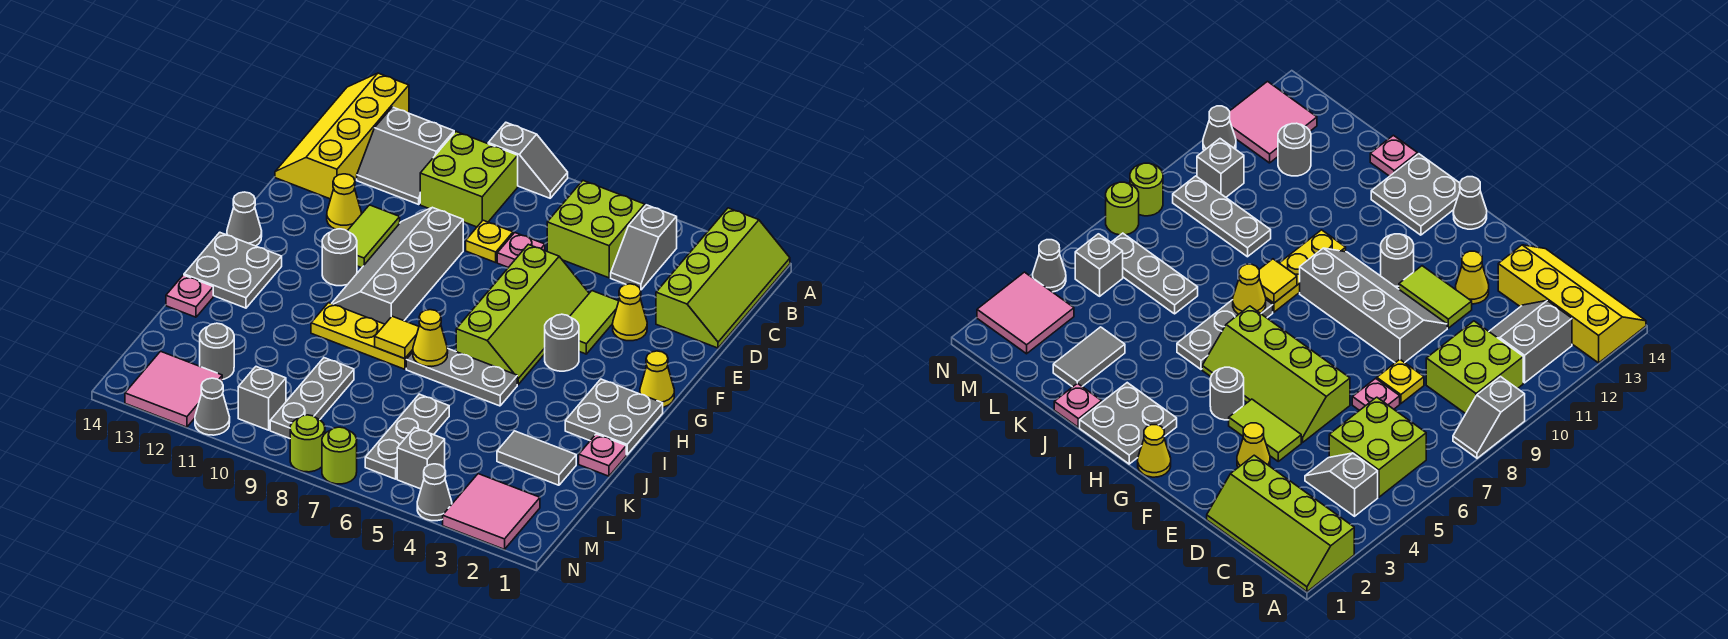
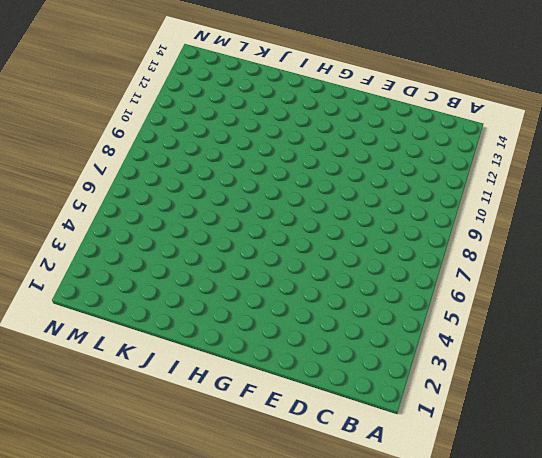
none -> lime 2x4 slope [656,208,790,348]
none -> grey 1x2 slope [488,123,568,198]
none -> yellow 2x4 slope [275,73,409,199]
none -> grey 1x2 slope [611,205,677,290]

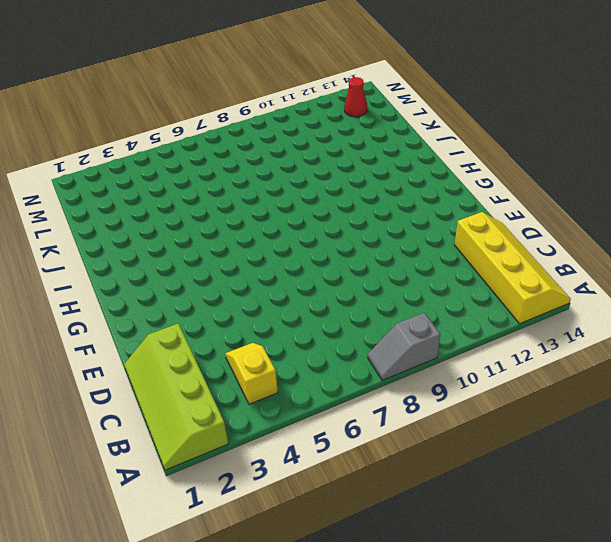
yellow 1x2 slope [225,343,278,404] -> grey 1x2 slope [611,205,677,290]
red 1x1 cone [344,77,367,117] -> pink 2x2 tile [125,351,222,427]
none -> lime 2x2 brick [547,181,645,278]
none -> lime 2x2 brick [420,132,518,227]
none -> grey 2x2 slope [357,107,454,204]
none -> pink 1x1 plate [497,233,545,267]

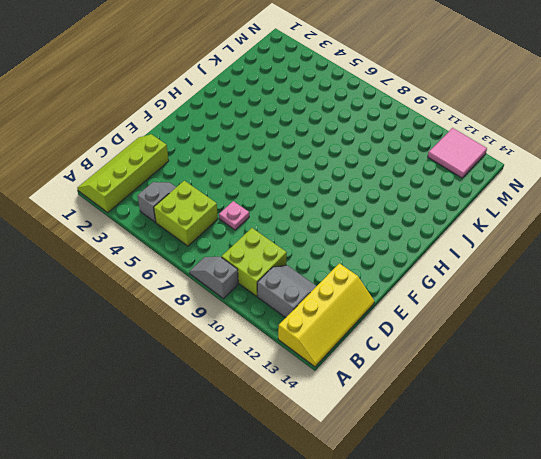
none -> yellow 1x1 plate [466,220,513,262]
none -> yellow 1x1 cone [613,284,647,341]
none -> lime 1x2 tile [570,291,619,354]
none -> lime 2x4 slope [456,244,589,384]

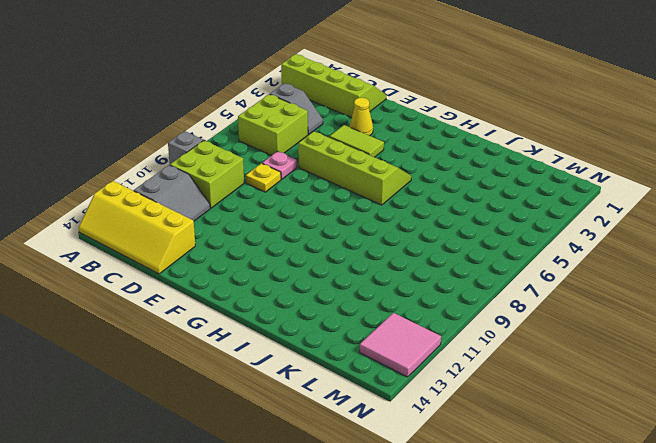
none -> grey 2x4 slope [332,207,463,324]
none -> lime 1x2 tile [348,205,400,268]
none -> yellow 1x1 cone [327,174,361,231]
none -> yellow 1x1 cone [640,351,674,407]

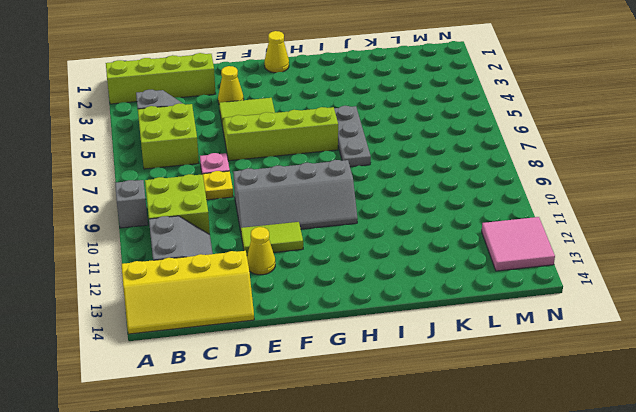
none -> grey 1x1 round brick [545,314,579,371]
none -> grey 1x1 round brick [322,229,357,286]
none -> grey 1x1 cone [227,192,262,246]
none -> grey 2x2 plate [565,379,663,455]

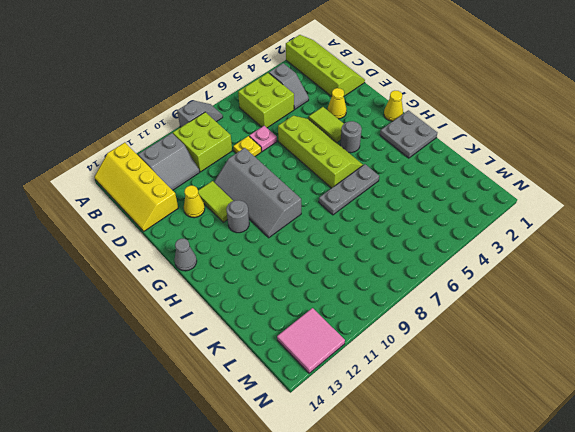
none -> grey 2x2 plate [184,232,282,308]
none -> yellow 1x3 plate [311,303,413,369]
none -> pink 1x1 plate [579,434,626,476]
none -> pink 1x1 plate [166,275,213,317]

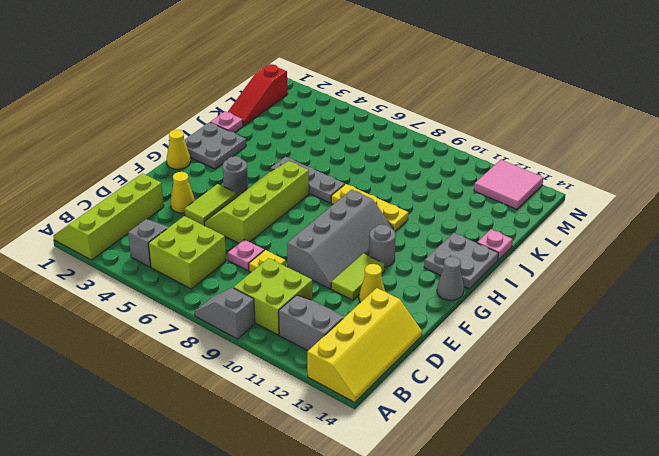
red 1x3 slope [228,64,288,126] -> none
none -> grey 1x2 tile [497,431,576,485]
none -> grey 1x3 plate [365,394,449,479]
none -> grey 1x3 plate [270,358,354,438]
none -> grey 1x1 round brick [200,323,234,380]

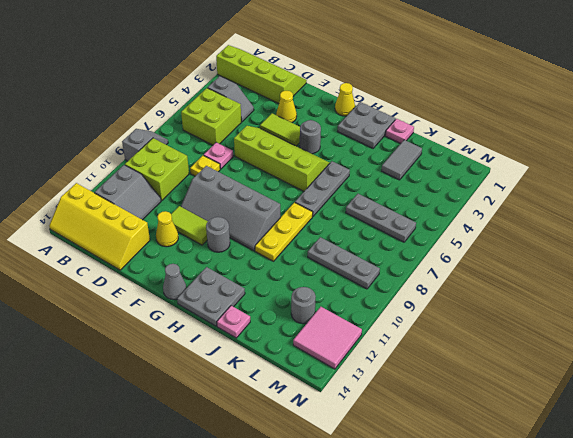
none -> pink 2x2 tile [443,474,540,549]
none -> grey 1x1 brick [397,428,445,489]
none -> grey 1x1 brick [238,367,286,430]
none -> grey 1x1 cone [417,464,452,521]

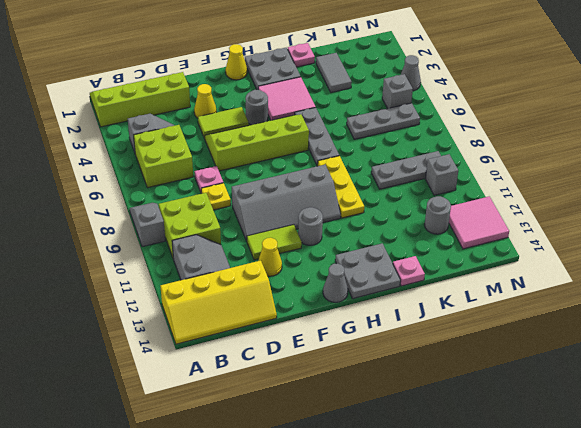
pink 2x2 tile [258,77,316,120] -> pink 2x2 tile moved to [443,474,540,549]
none -> lime 1x1 round brick [322,427,357,484]
none -> lime 1x1 round brick [290,415,325,472]
none -> grey 1x1 cone [195,378,230,435]
none -> yellow 1x1 cone [413,310,448,366]

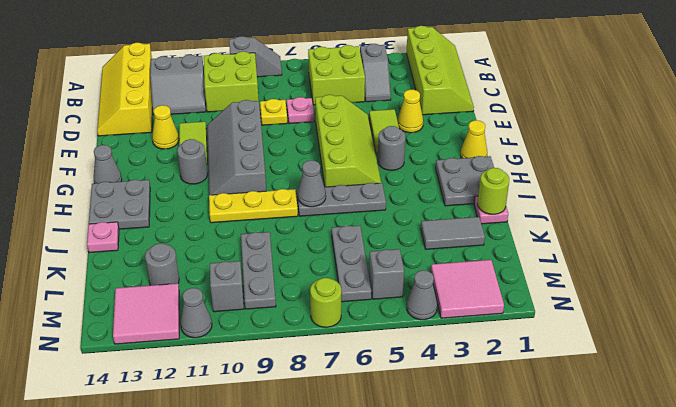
grey 1x1 cone [298,160,326,207] -> yellow 1x1 cone [413,310,448,366]
lime 1x1 round brick [478,168,509,214] -> lime 1x1 round brick moved to [290,415,325,472]
none -> yellow 1x1 tile [375,316,419,359]

